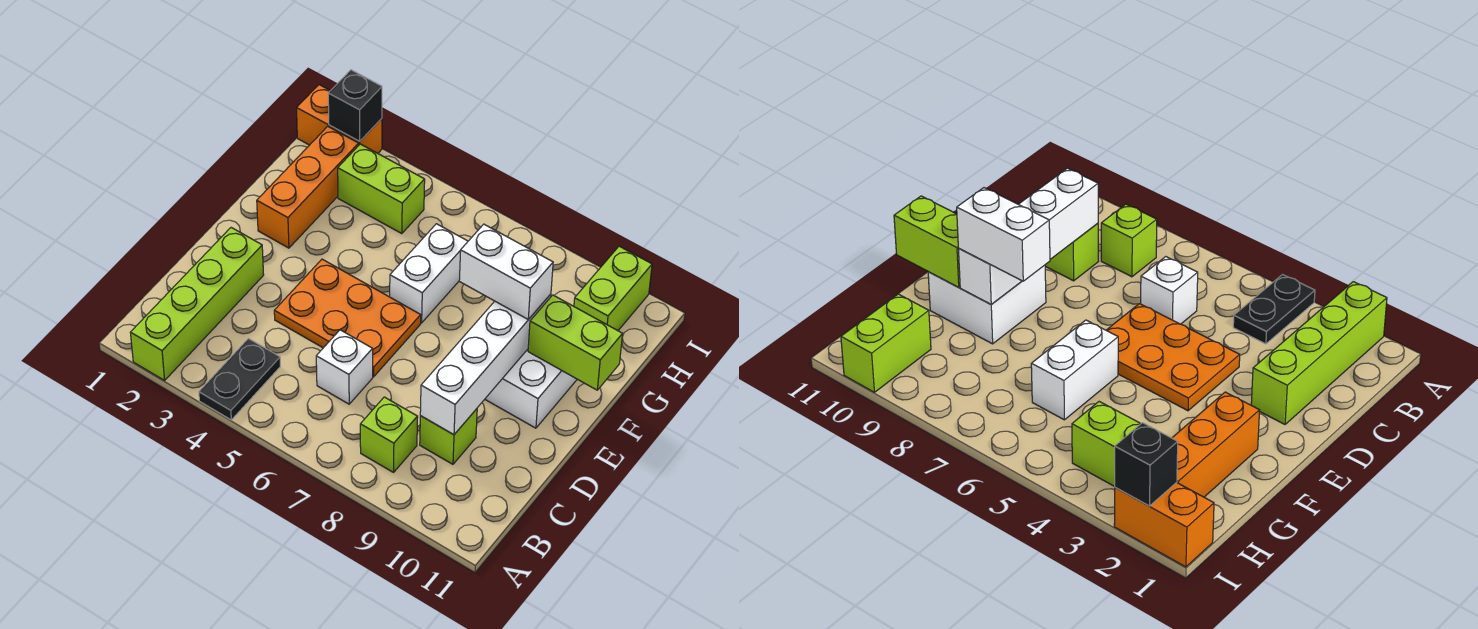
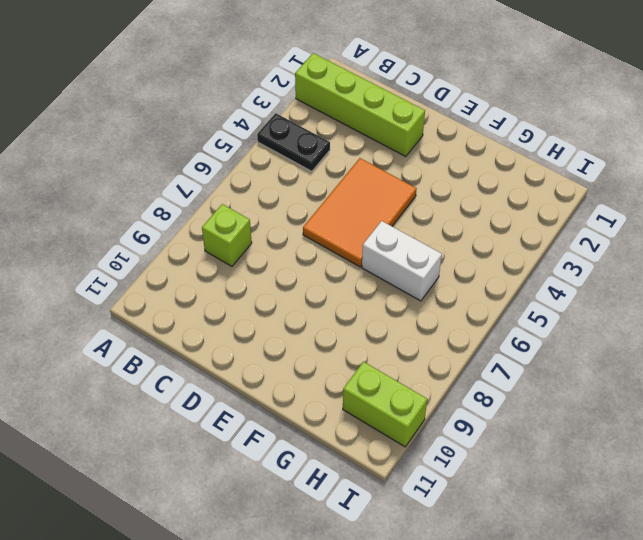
orange 2x3 tile [303,158,417,267] -> orange 2x3 plate [274,259,421,377]
none -> white 1x1 brick [316,330,373,404]
none -> lime 1x1 brick [420,409,477,464]
none -> white 2x2 brick [485,349,577,428]

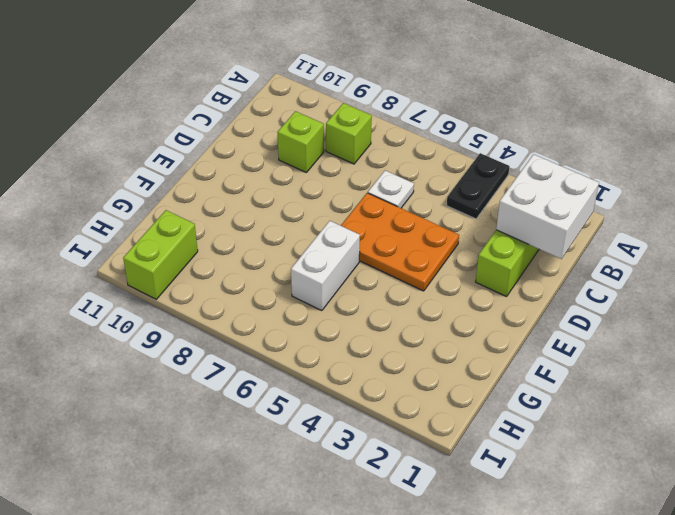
white 2x2 brick [496,154,599,259] -> white 2x2 brick moved to [485,349,577,428]
white 1x1 plate [368,171,414,208] -> white 1x1 brick [316,330,373,404]
none -> orange 1x3 brick [257,126,359,248]
none -> lime 1x2 brick [338,144,425,234]
none -> orange 1x2 brick [297,85,382,153]

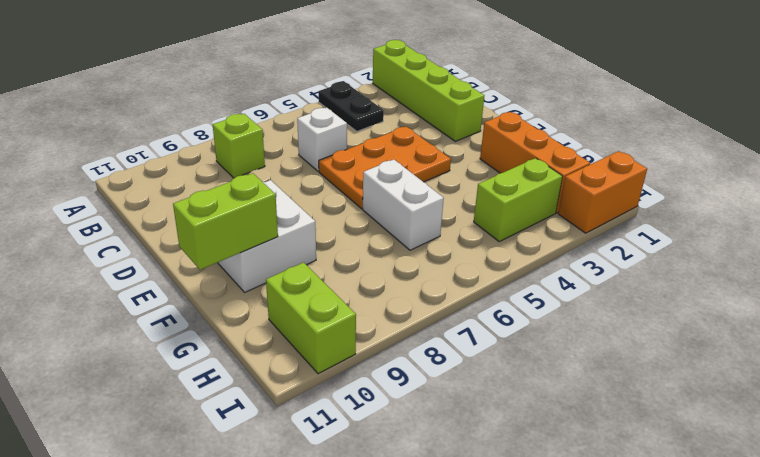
none -> lime 1x1 brick [420,409,477,464]
none -> white 1x4 brick [420,294,551,435]
none -> black 1x1 brick [328,70,382,141]

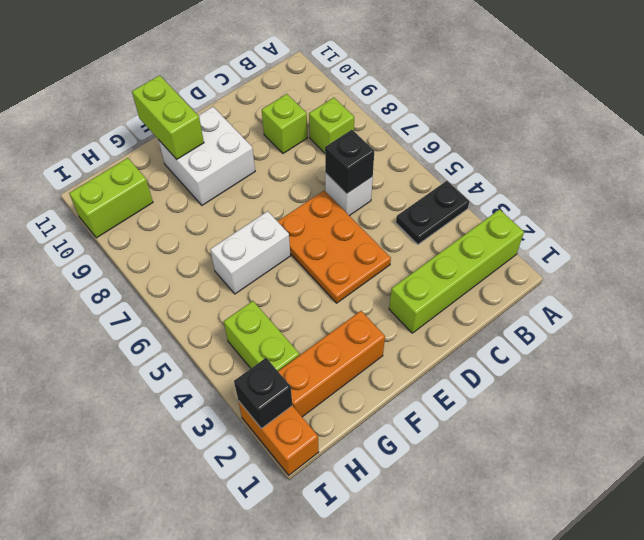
black 1x1 brick [325,130,374,194] -> none
none -> white 1x4 brick [420,294,551,435]
none -> white 1x2 brick [459,224,553,320]

